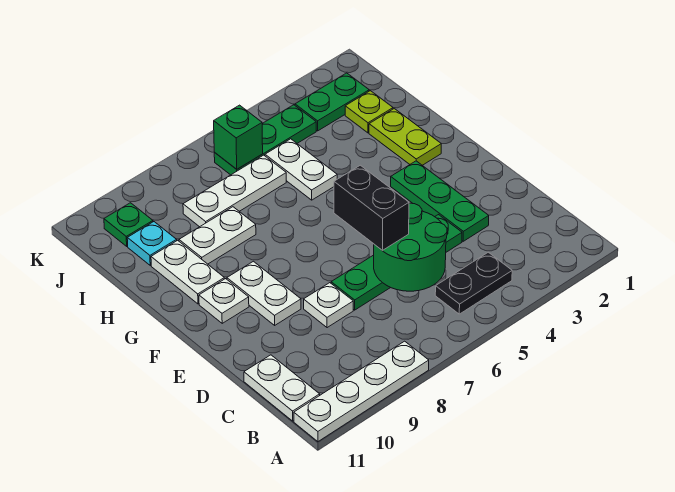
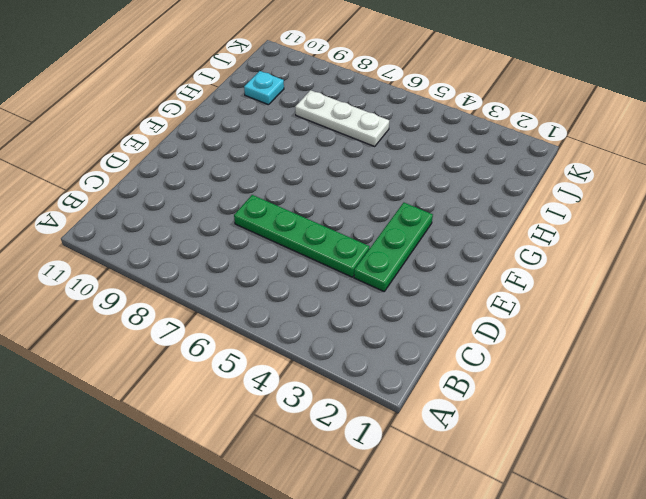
none -> white 1x4 plate [294,341,429,442]
none -> black 1x2 plate [435,252,512,314]
none -> white 1x2 plate [244,355,320,421]

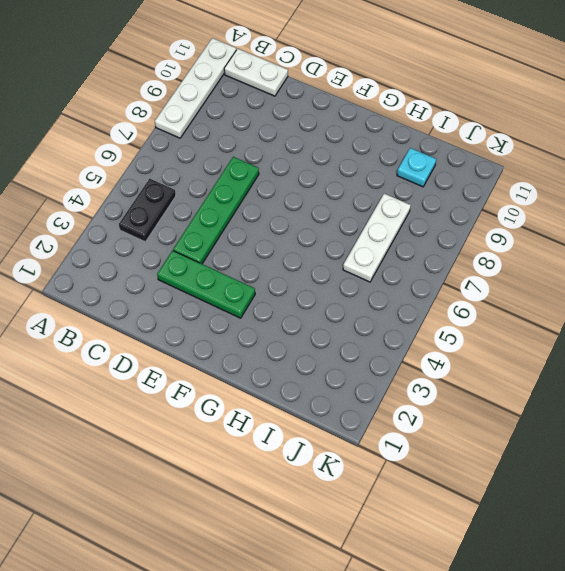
none -> white 1x1 plate [304,283,353,328]
none -> white 1x2 plate [227,261,301,325]
none -> white 1x1 plate [199,279,249,323]

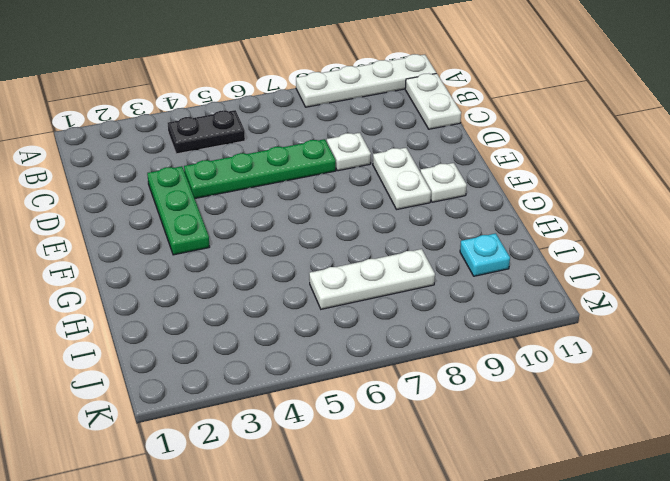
none -> lime 1x2 plate [369,109,441,165]
none -> white 1x2 plate [151,240,224,304]
none -> white 1x2 plate [265,139,337,200]

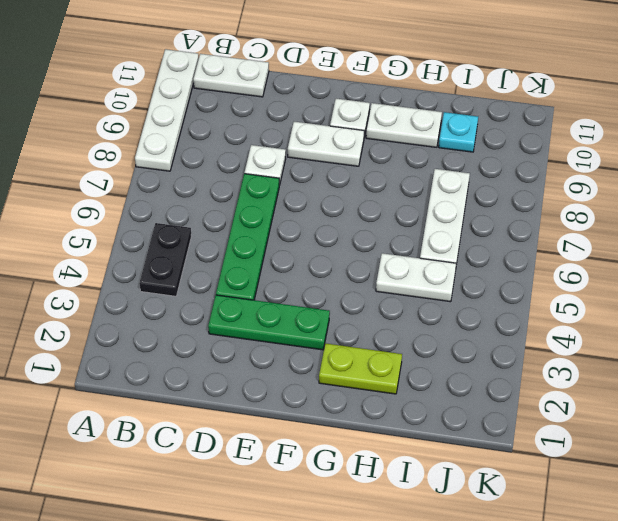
none -> white 1x2 plate [179,207,256,264]
none -> lime 1x1 plate [345,91,393,133]
none -> green 1x2 plate [295,73,369,131]

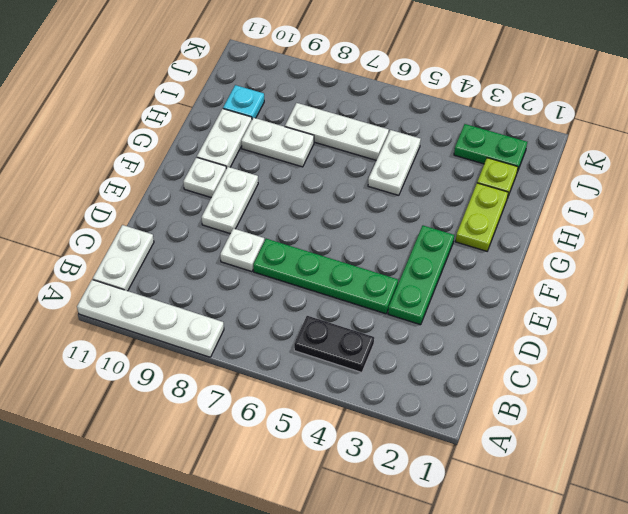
none -> green 1x3 plate [214,105,316,175]
none -> green 1x1 plate [104,203,153,246]
none -> green 2x2 round brick [374,203,447,291]

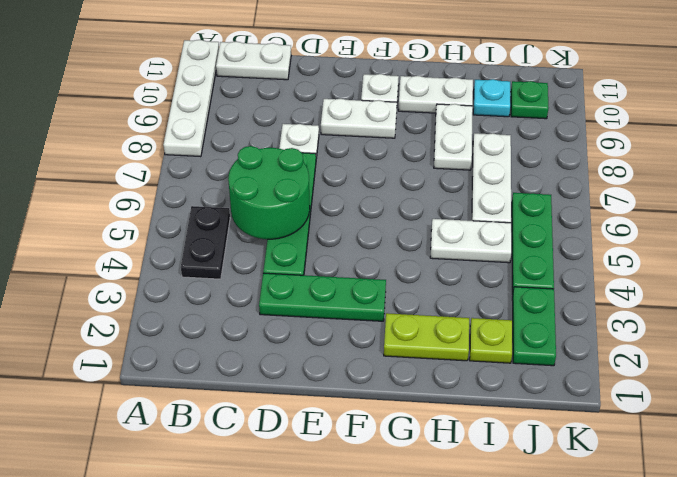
none -> green 1x1 brick [214,105,263,169]
none -> black 1x2 brick [334,165,409,250]

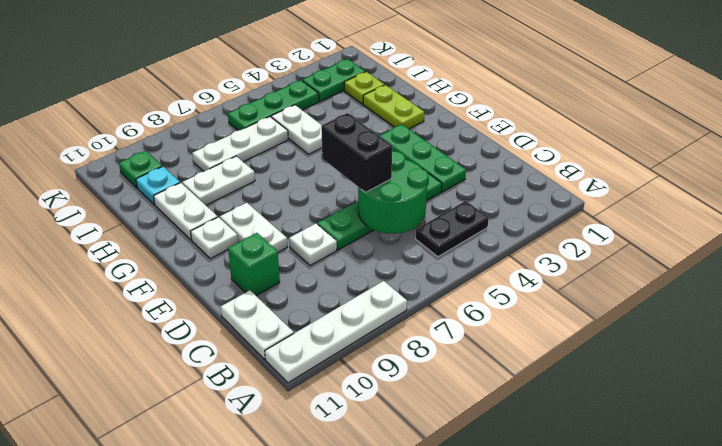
green 1x1 brick [228,233,280,296] -> green 1x1 brick moved to [214,105,263,169]

